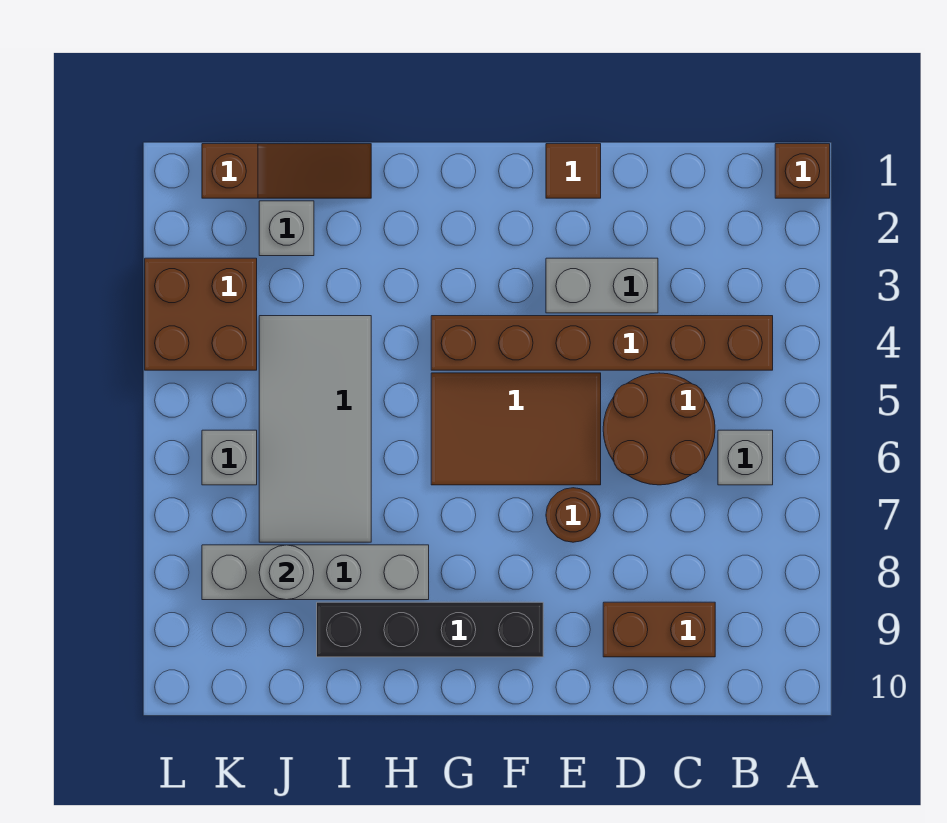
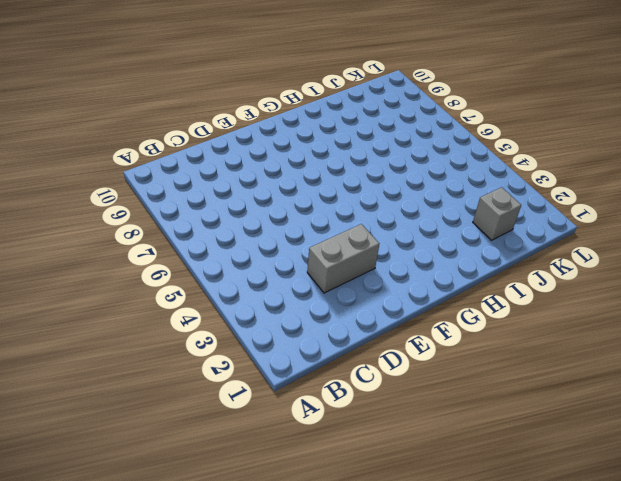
none -> brown 1x1 brick [775,144,830,198]
none -> brown 1x6 brick [431,316,773,370]
none -> grey 1x1 brick [718,430,773,485]

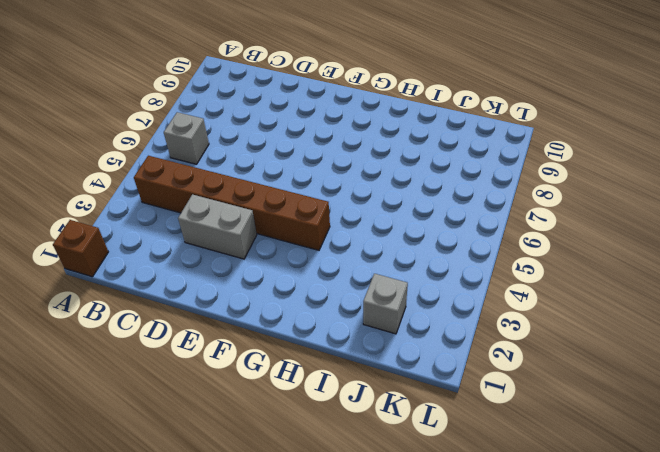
none -> brown 2x2 round brick [603,373,715,485]
none -> brown 1x2 brick [603,602,715,657]
none -> brown 1x1 tile [546,144,601,198]

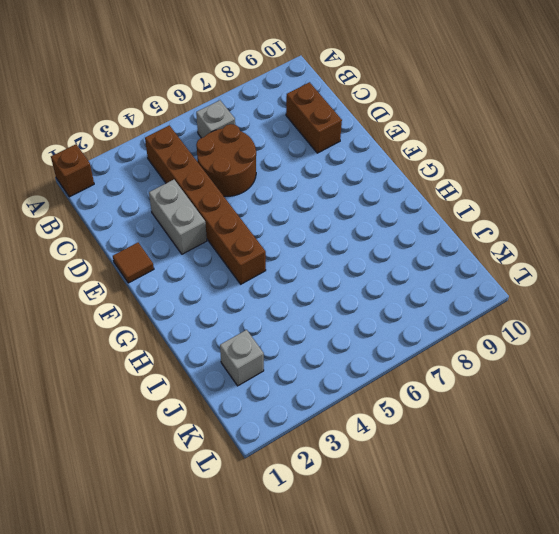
none -> brown 2x3 tile [431,373,601,485]
none -> brown 1x1 round brick [546,488,600,542]
none -> black 1x4 brick [317,602,543,657]

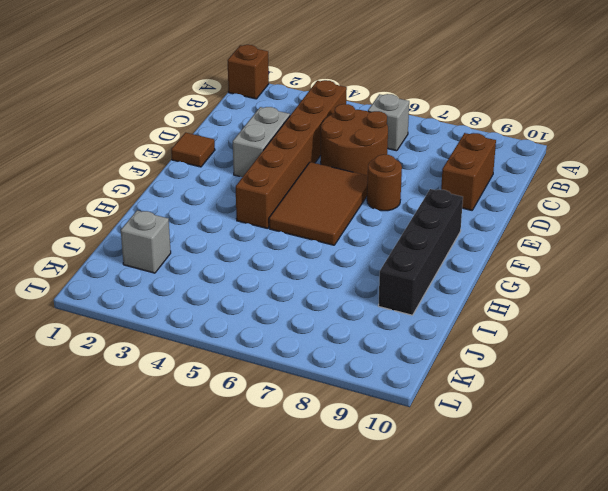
none -> grey 1x4 brick [202,545,429,600]
none -> brown 1x3 slope [202,144,371,198]
none -> grey 2x4 tile [259,316,371,542]

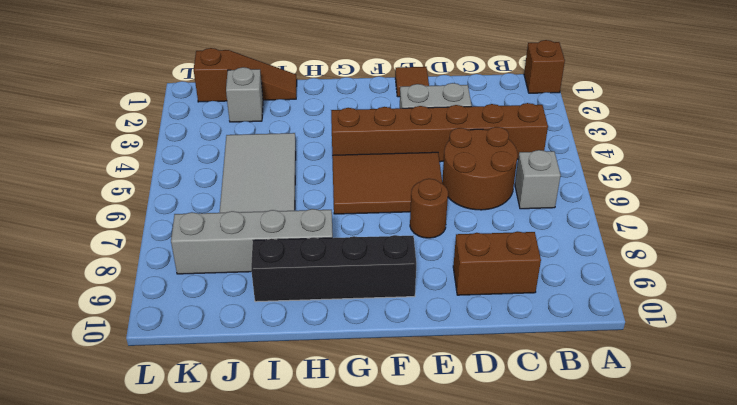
none -> brown 2x2 brick [145,258,257,370]
none -> grey 1x1 brick [202,430,257,485]
none -> grey 1x1 round brick [259,545,314,600]

